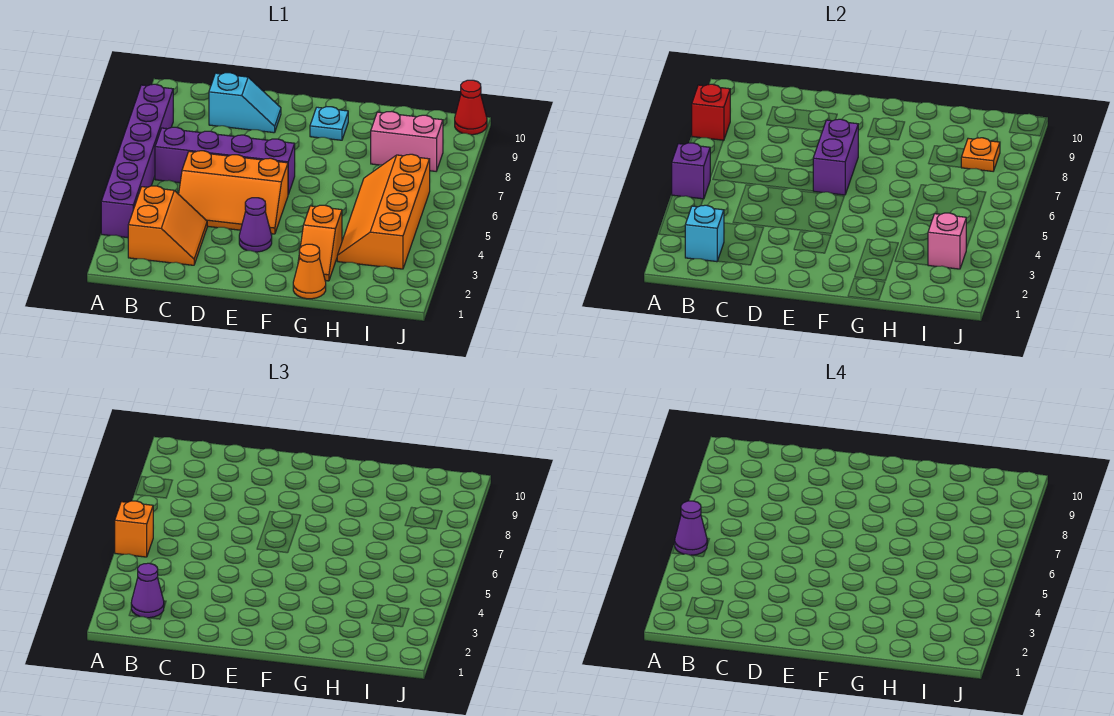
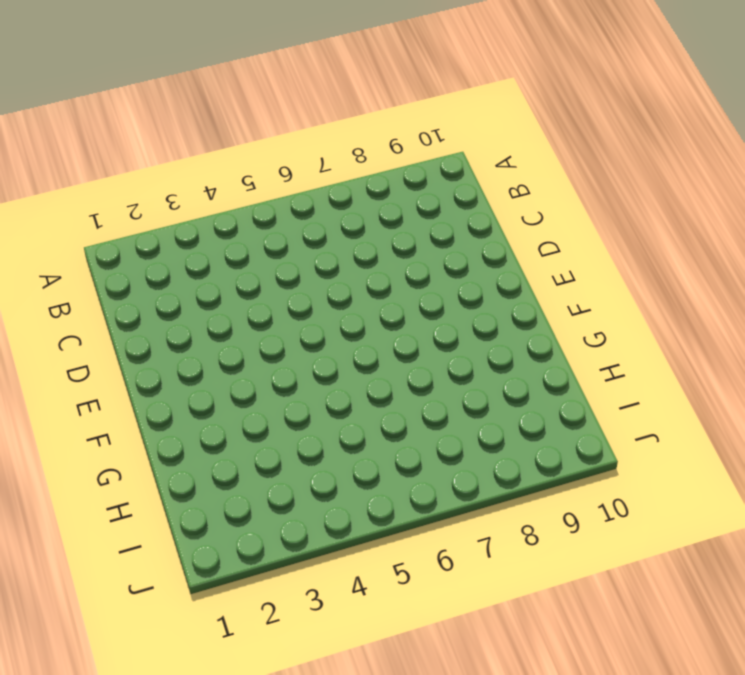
none -> purple 1x6 brick [101,84,173,238]
none -> orange 2x2 slope [128,186,207,265]
none -> purple 1x4 brick [155,127,295,194]

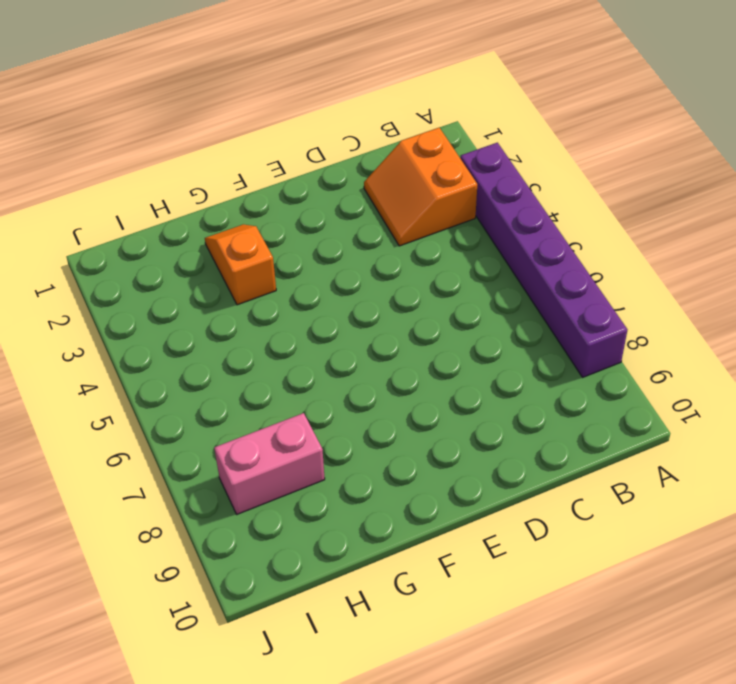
none -> purple 1x4 brick [155,127,295,194]
none -> orange 2x3 slope [179,151,288,234]
none -> cyan 1x2 slope [209,73,281,133]

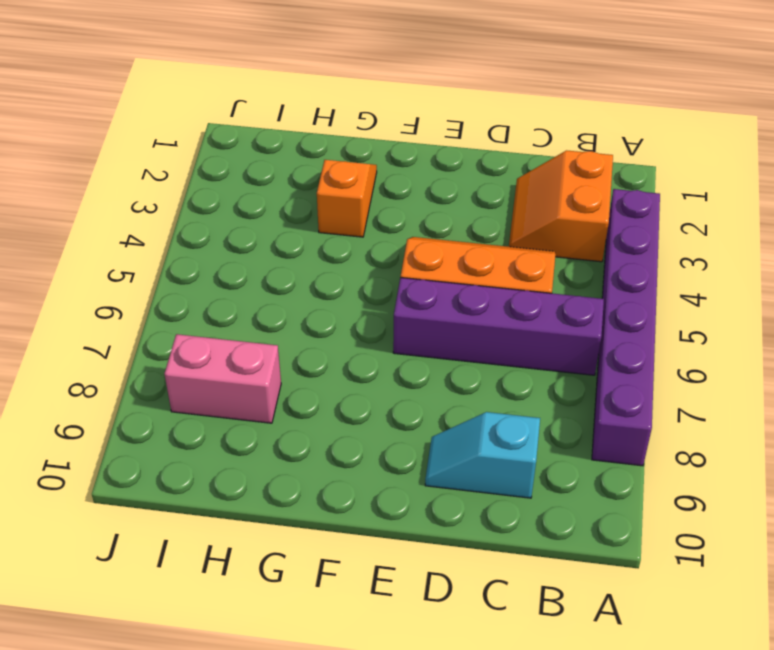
none -> purple 1x1 cone [239,198,272,252]
none -> cyan 1x1 plate [310,107,348,140]
none -> orange 1x1 cone [293,244,326,299]

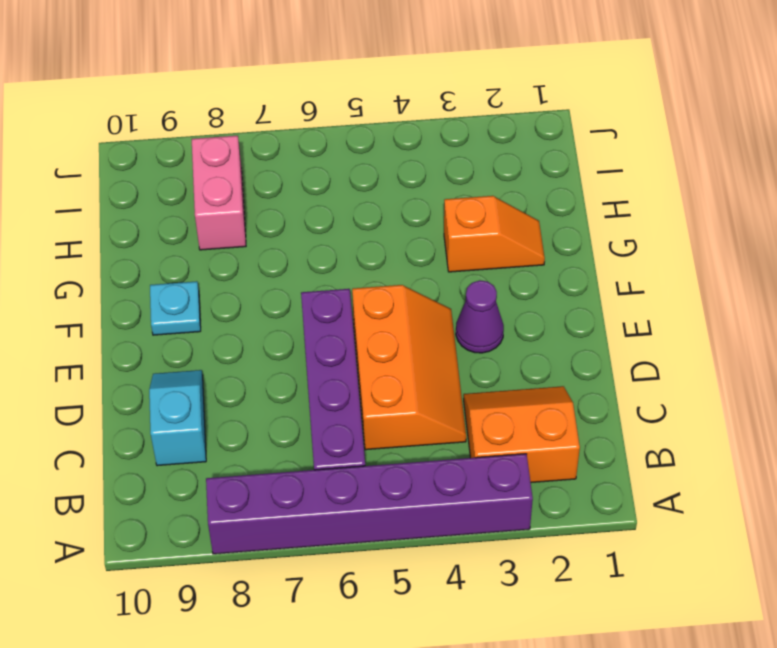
none -> orange 1x1 cone [293,244,326,299]
none -> orange 2x4 slope [337,154,430,269]
none -> red 1x1 cone [455,80,487,135]

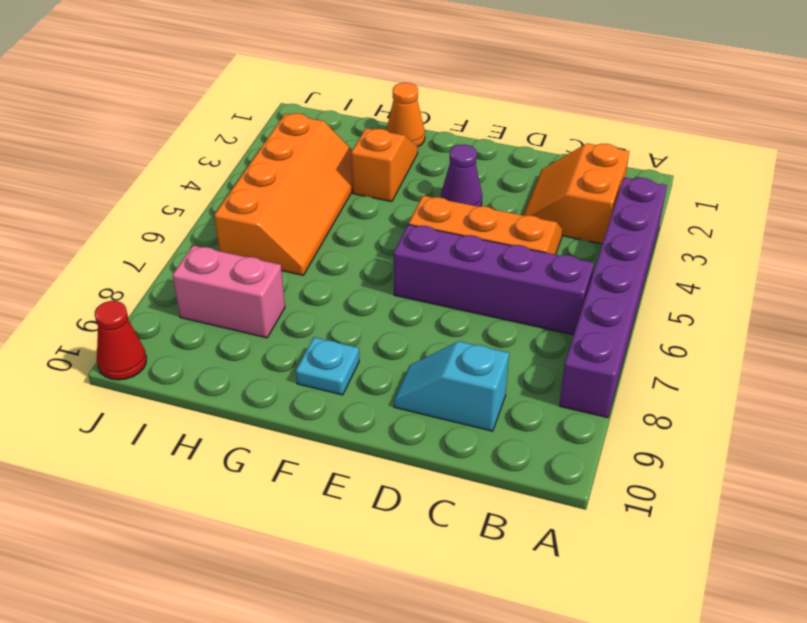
none -> purple 1x1 brick [672,143,710,199]
none -> red 1x1 brick [692,84,730,141]
none -> cyan 1x1 brick [685,205,724,262]

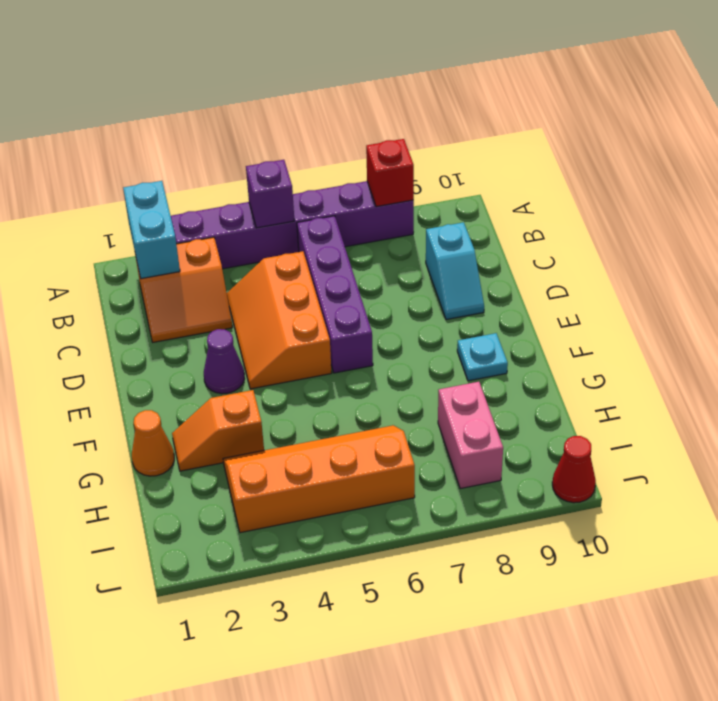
cyan 1x2 brick [123,181,180,279] -> cyan 1x1 brick [685,205,724,262]
none -> purple 1x2 brick [813,119,858,195]
none -> pink 1x1 brick [928,213,966,269]
none -> orange 1x1 plate [961,138,1000,171]

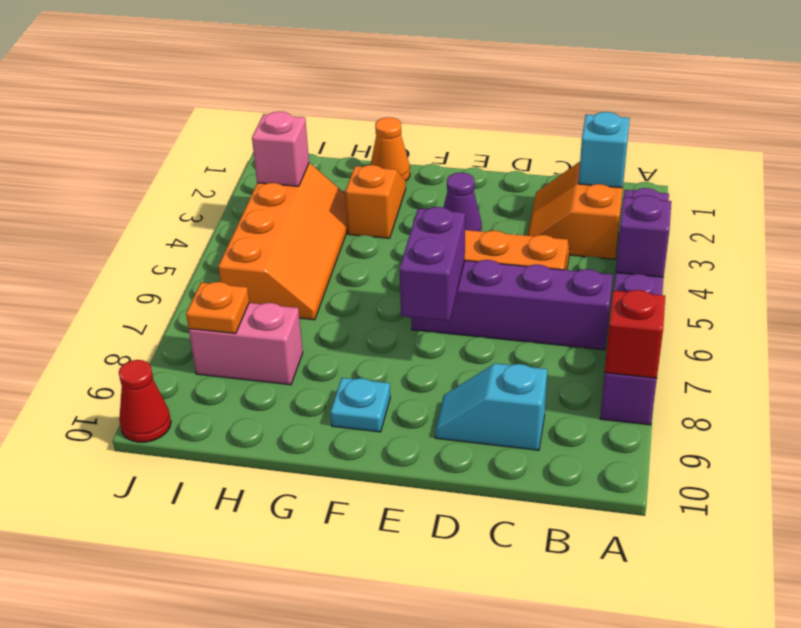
none -> orange 1x1 brick [115,501,153,557]
none -> purple 1x1 cone [131,563,164,618]
none -> purple 1x1 cone [675,501,707,555]

